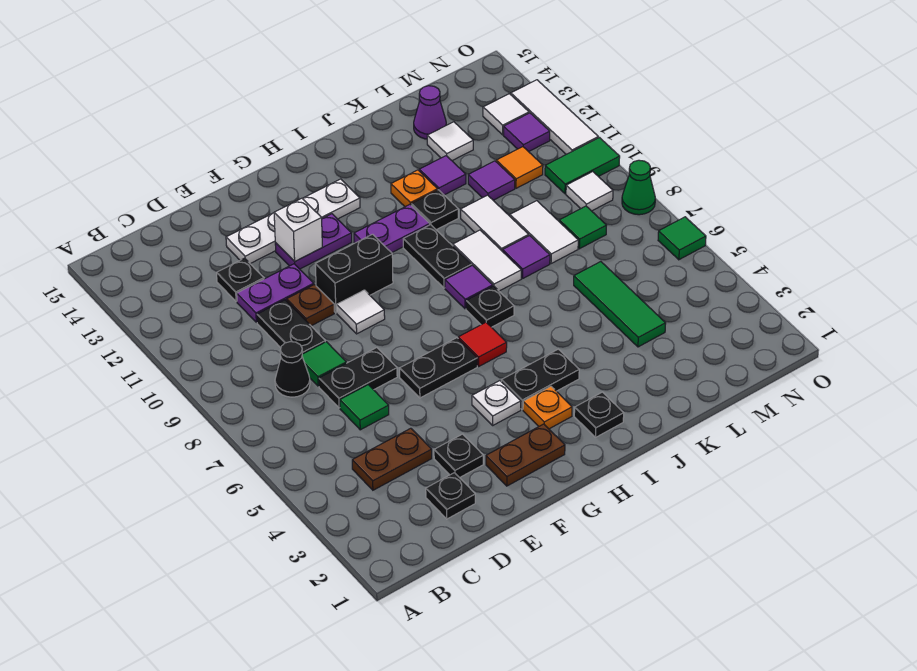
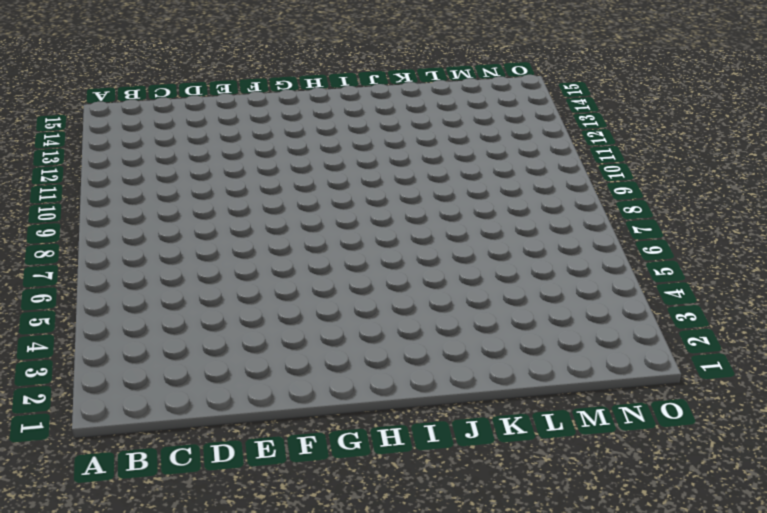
none -> brown 1x2 plate [352,428,432,490]
none -> black 1x1 cone [275,342,310,397]
none -> black 1x1 plate [426,473,475,519]
none -> green 1x1 tile [340,385,389,430]

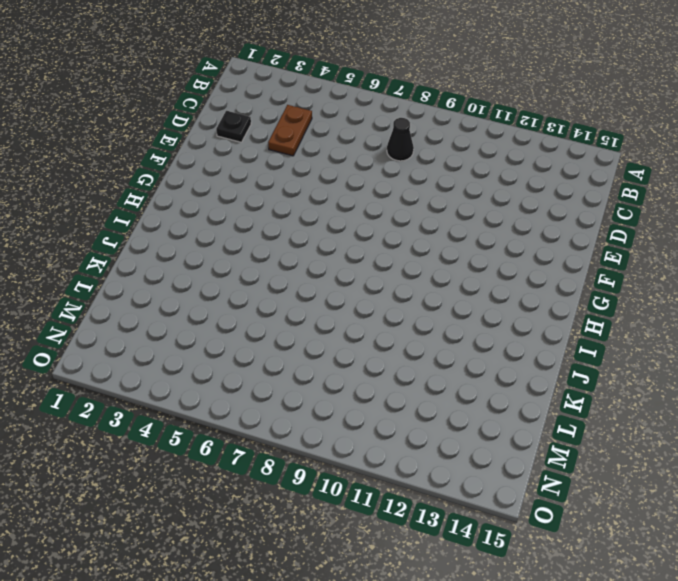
none -> green 1x1 tile [340,385,389,430]
none -> black 1x2 plate [319,348,397,408]
none -> green 1x1 tile [302,342,346,386]
none -> black 1x2 plate [257,300,325,354]

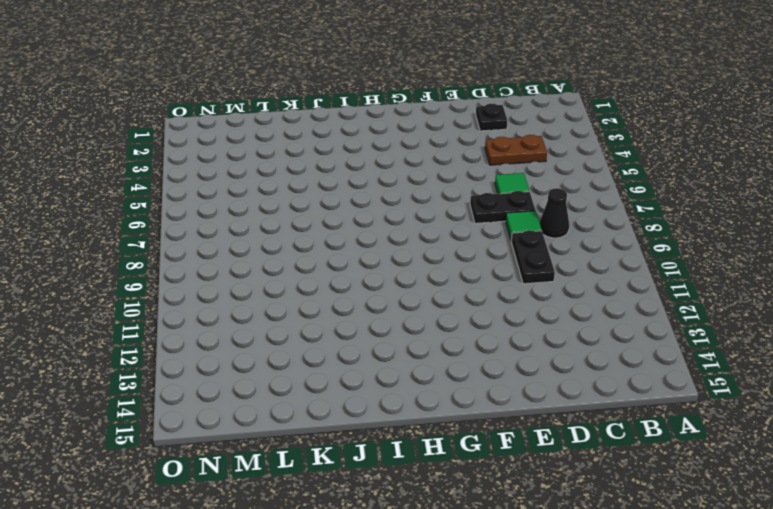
none -> purple 1x2 plate [237,264,314,322]
none -> black 1x1 plate [217,258,264,302]
none -> black 1x1 plate [434,434,483,478]
none -> brown 1x1 plate [287,285,334,326]

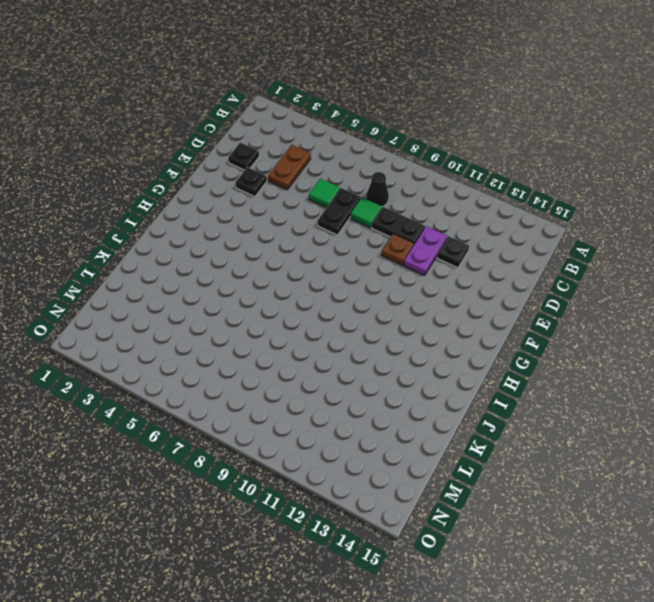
none -> white 1x4 plate [226,179,360,264]
none -> brown 1x2 plate [486,424,565,486]
none -> black 1x2 plate [400,338,477,398]
none -> white 1x1 tile [337,290,385,334]

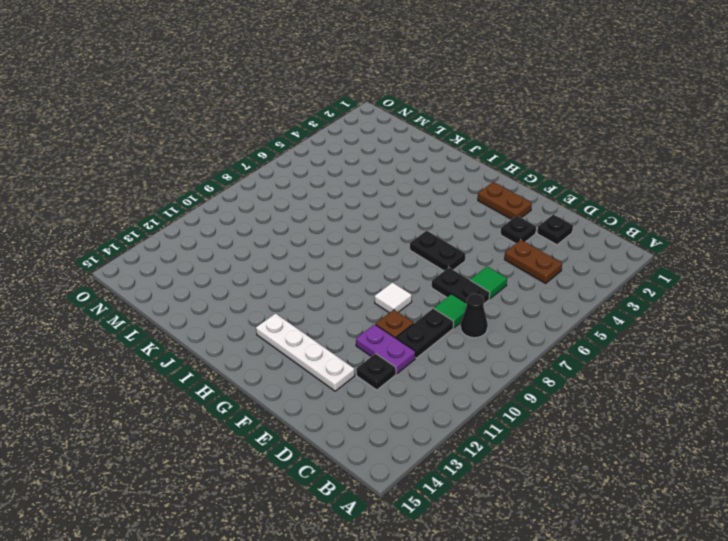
none -> black 1x2 brick [315,234,393,313]
none -> purple 1x2 plate [275,214,352,269]
none -> white 1x1 plate [472,381,521,425]
none -> orange 1x1 plate [523,387,572,429]

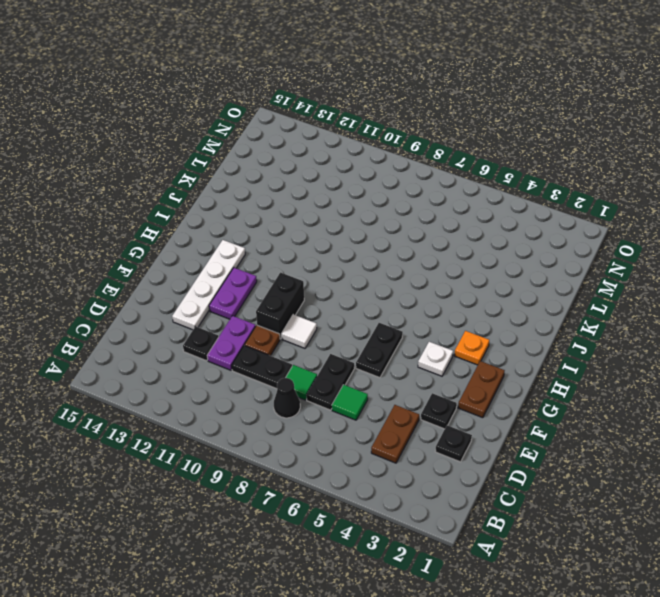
none -> black 1x2 plate [501,349,579,410]
none -> red 1x1 tile [458,322,507,366]
none -> purple 1x2 plate [354,205,430,253]
none -> black 1x1 plate [574,392,624,437]

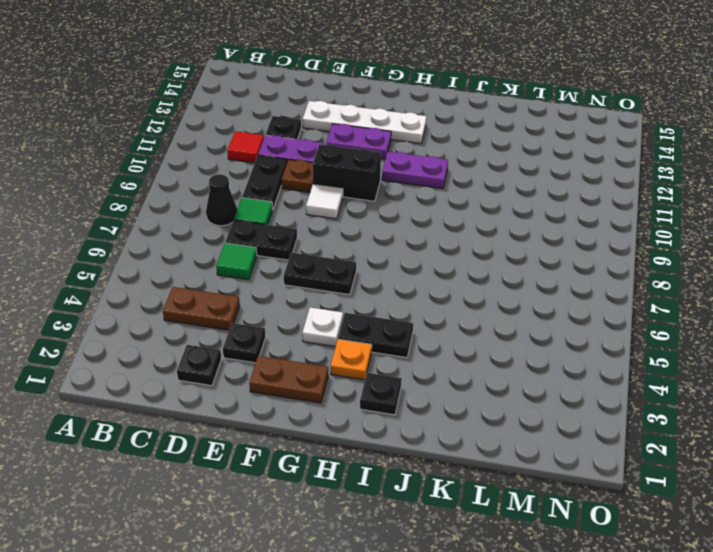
red 1x1 tile [227,131,264,163] -> red 1x1 tile moved to [458,322,507,366]
none -> black 1x1 plate [466,286,514,327]
none -> purple 1x1 tile [445,265,493,309]
none -> black 1x2 plate [403,225,472,288]
none -> white 1x2 tile [453,230,521,291]

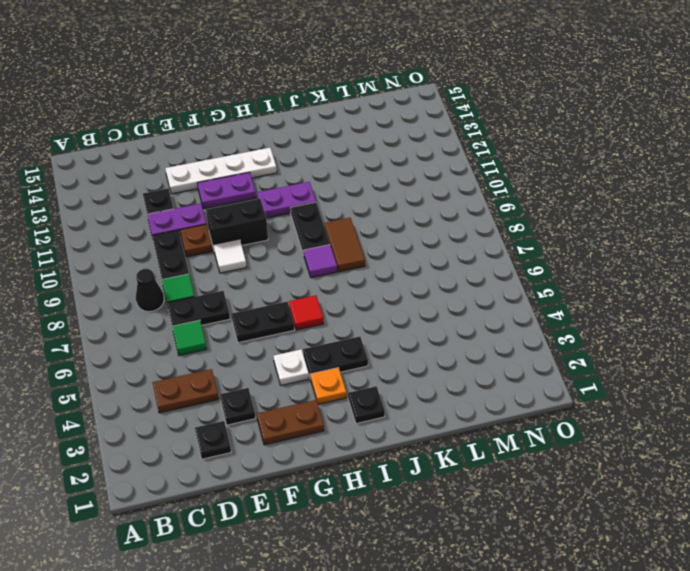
brown 1x2 tile [325,218,365,272] -> white 1x2 tile [453,230,521,291]
none -> black 1x1 plate [466,286,514,327]
none -> black 1x1 plate [411,190,458,230]
none -> orange 1x1 plate [391,170,438,207]
none -> purple 1x1 tile [503,236,550,278]

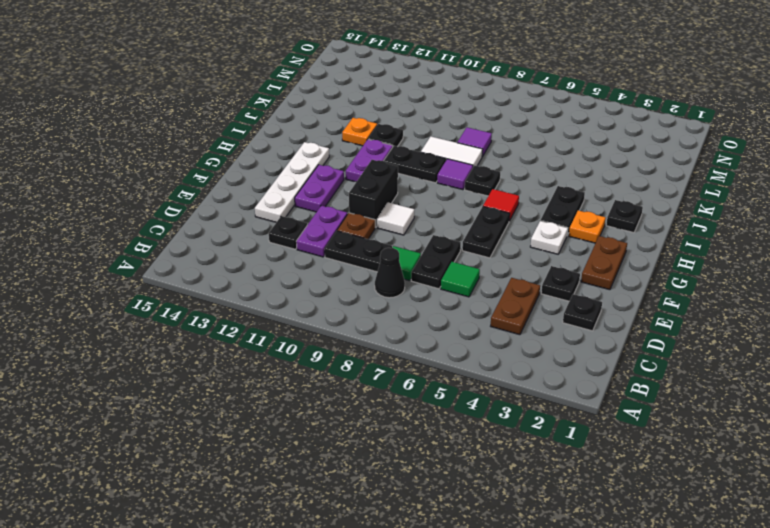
none -> white 1x2 tile [461,195,529,252]
none -> purple 1x1 tile [419,156,466,195]
none -> green 1x3 tile [574,262,666,347]
none -> white 1x2 tile [510,201,578,264]

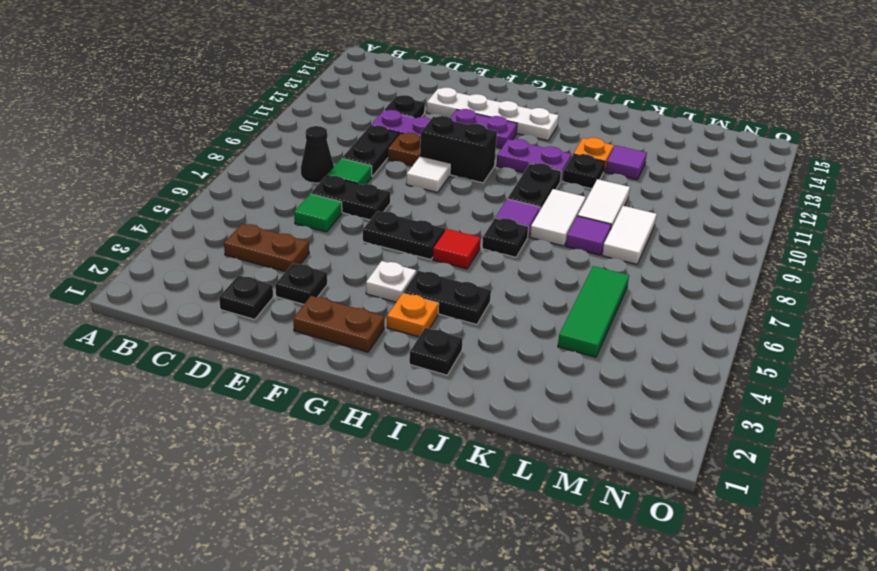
none -> purple 1x1 tile [468,161,515,200]
none -> white 1x1 tile [427,122,473,161]
none -> purple 1x1 cone [414,86,446,139]
none -> green 1x1 tile [559,206,607,249]

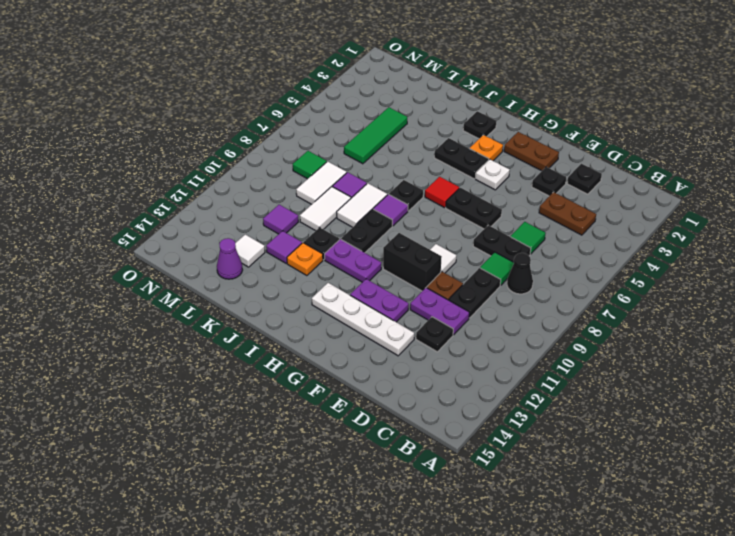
none -> orange 1x1 tile [496,147,543,188]
none -> white 1x1 tile [566,172,613,211]
none -> green 1x2 tile [545,138,620,194]
none -> purple 1x1 tile [504,113,550,152]

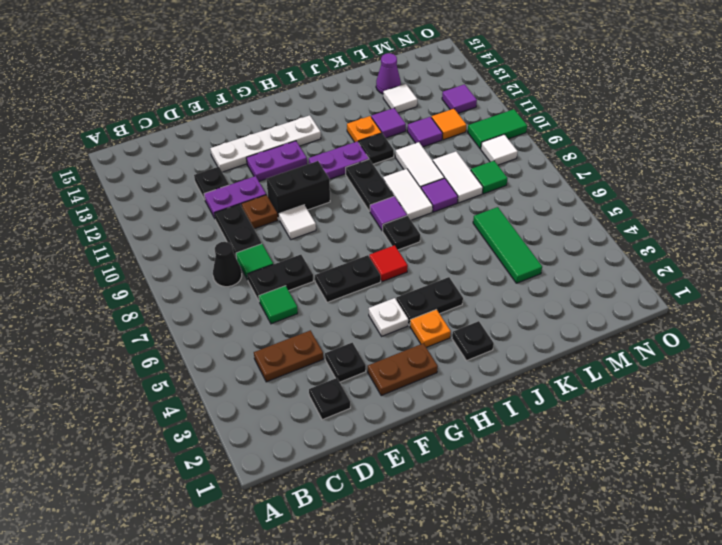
none -> white 1x1 tile [483,94,529,135]
none -> green 1x1 tile [658,217,706,260]
none -> green 1x1 cone [622,160,655,215]
none -> white 1x3 tile [511,80,598,154]

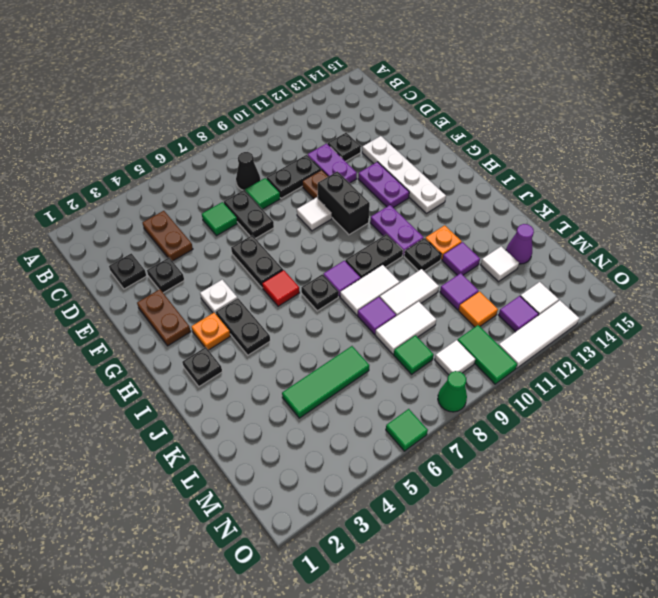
none -> white 1x1 brick [274,198,322,261]

